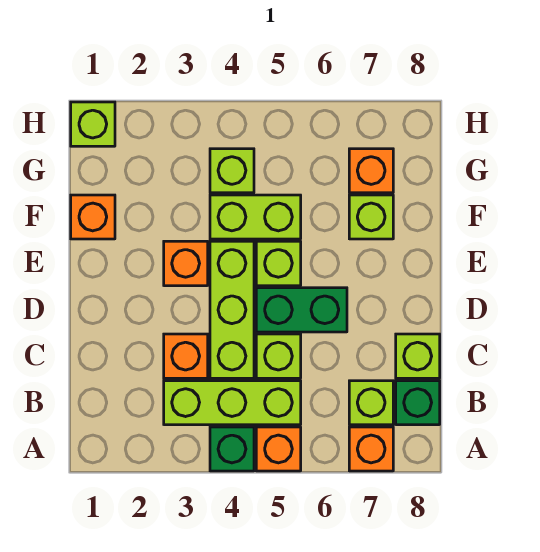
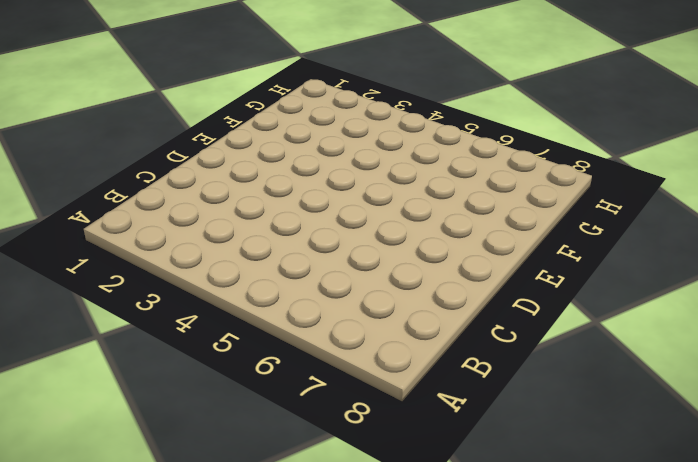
none -> green 1x1 brick [210,427,254,471]
none -> orange 1x1 brick [256,427,301,471]
none -> orange 1x1 brick [349,427,393,471]

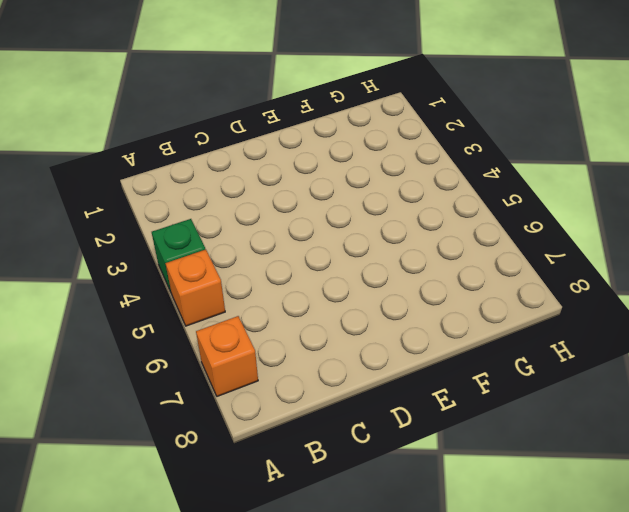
none -> lime 1x3 brick [164,381,301,425]
none -> lime 1x1 brick [349,381,393,425]
none -> green 1x1 brick [396,381,440,425]

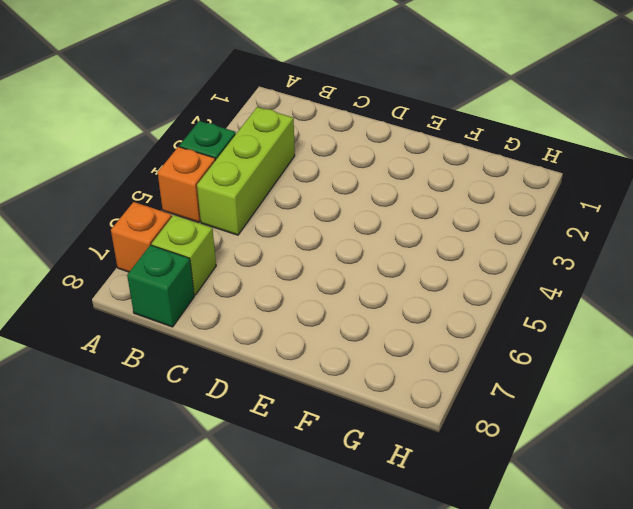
none -> orange 1x1 brick [164,334,208,378]
none -> lime 1x3 brick [210,241,254,378]
none -> lime 1x1 brick [256,334,301,378]

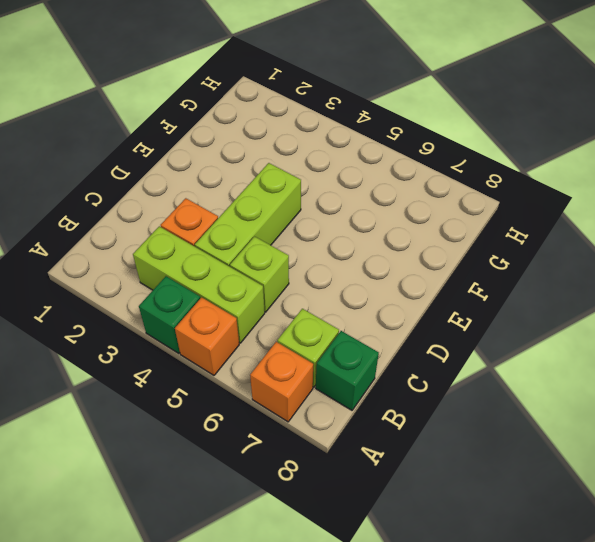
none -> lime 1x1 brick [396,334,440,378]
none -> green 1x2 brick [256,288,347,332]
none -> orange 1x1 brick [164,241,208,286]

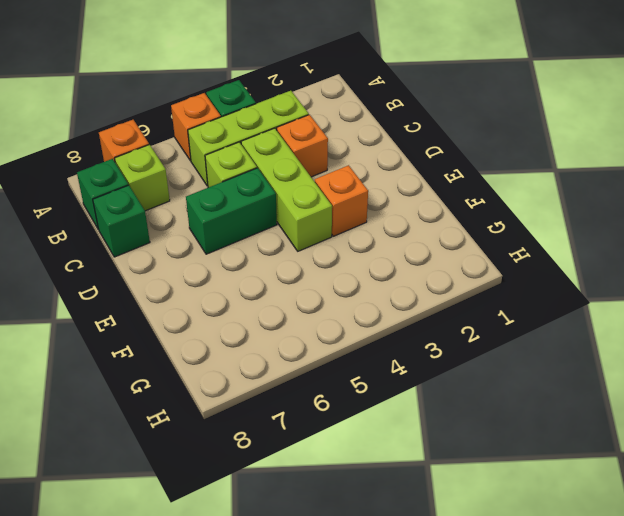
green 1x1 brick [93,185,150,257] -> lime 1x1 brick [396,334,440,378]
none -> lime 1x1 brick [256,241,301,286]
none -> orange 1x1 brick [71,195,115,239]
none -> lime 1x2 brick [210,195,301,239]

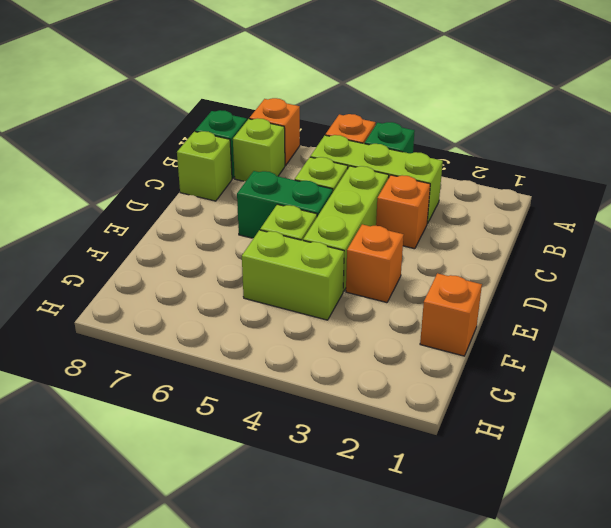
none -> lime 1x1 brick [349,195,393,239]
none -> lime 1x1 brick [210,149,254,193]
none -> orange 1x1 brick [349,149,393,193]

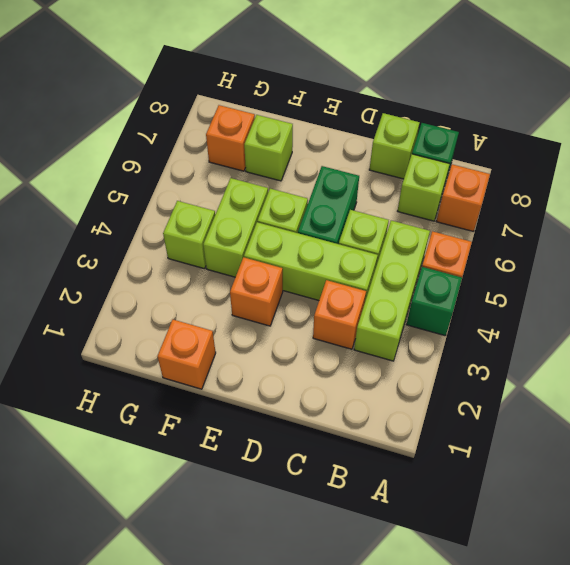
none -> lime 1x1 brick [71,102,115,146]

